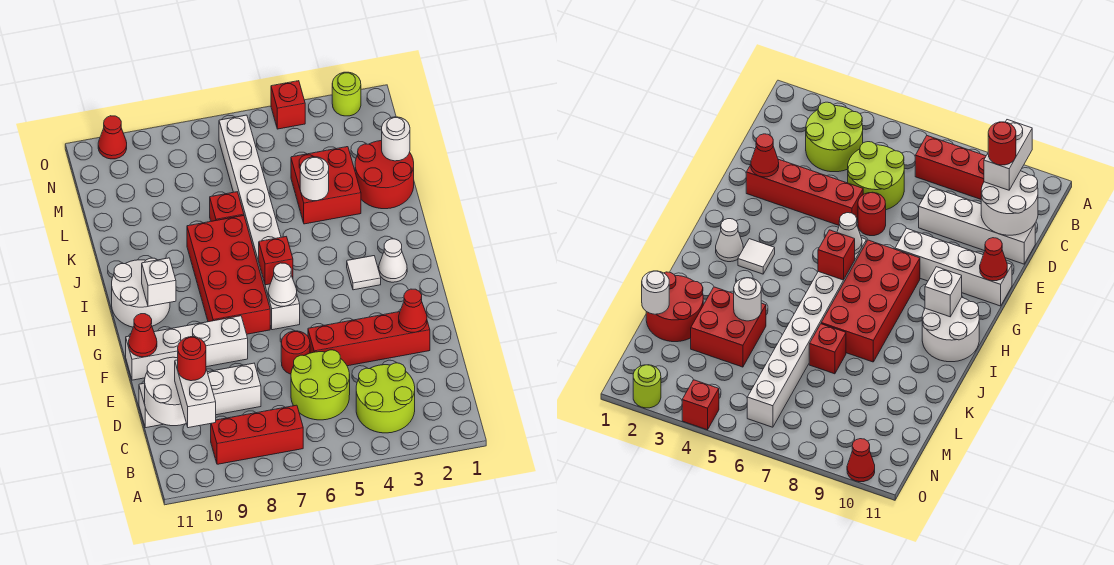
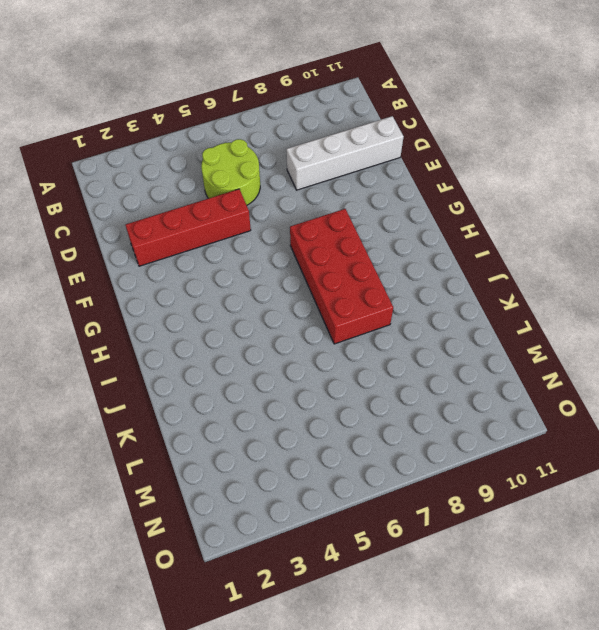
none -> lime 2x2 round brick [356,363,415,433]
none -> red 1x3 brick [211,405,303,464]
none -> red 1x1 round brick [281,331,310,374]

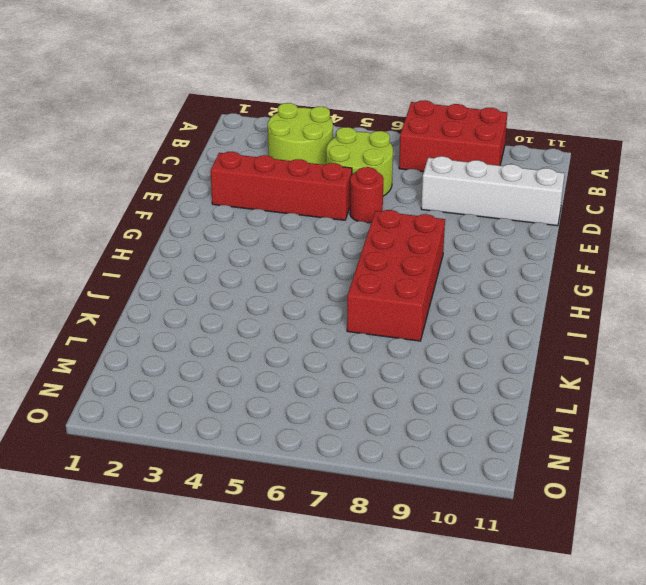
red 2x3 brick [399,100,507,172] -> red 1x3 brick [211,405,303,464]
none -> white 1x4 brick [126,316,248,380]
none -> white 1x8 brick [219,115,300,330]
none -> white 1x1 cone [379,239,407,282]

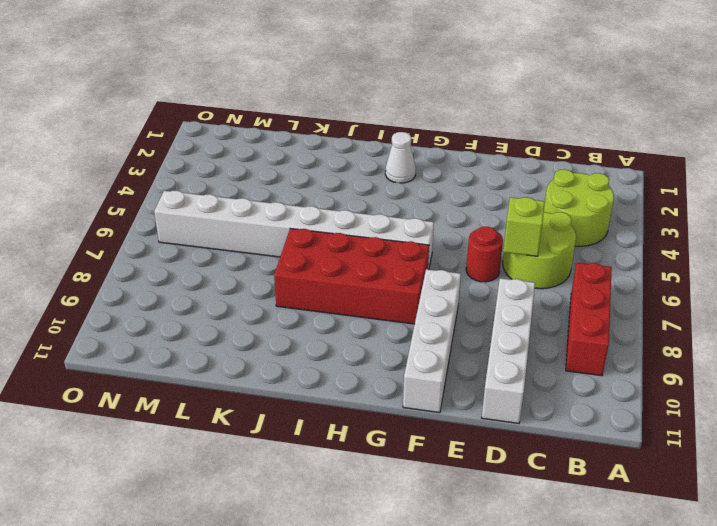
lime 1x1 brick [503,197,545,256] -> none
none -> red 1x4 brick [308,312,430,366]
none -> white 1x1 tile [347,256,381,290]
none -> white 2x2 round brick [112,258,170,327]

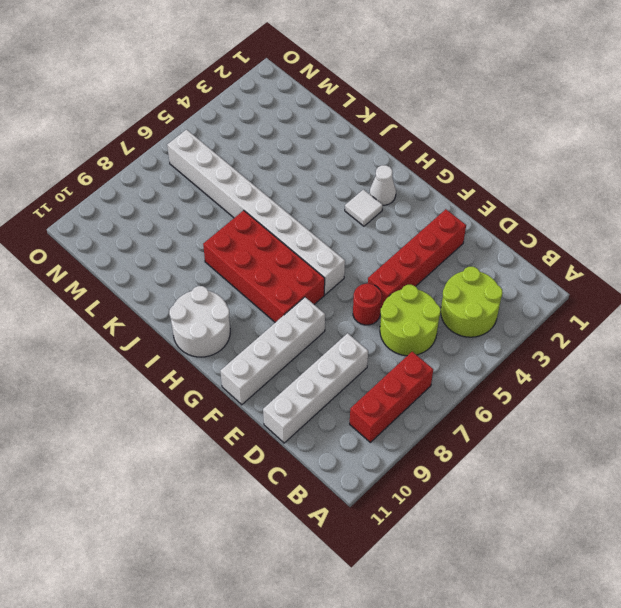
none -> red 2x2 round brick [355,141,414,209]
none -> red 2x2 brick [291,147,361,224]
none -> red 1x1 brick [210,192,244,221]

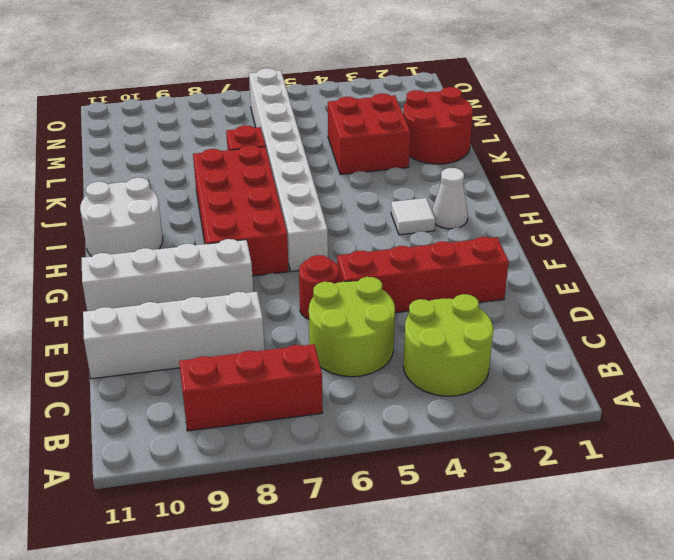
none -> lime 1x1 round brick [332,72,361,116]
none -> red 1x1 brick [271,81,305,129]
none -> red 1x1 cone [98,116,127,159]

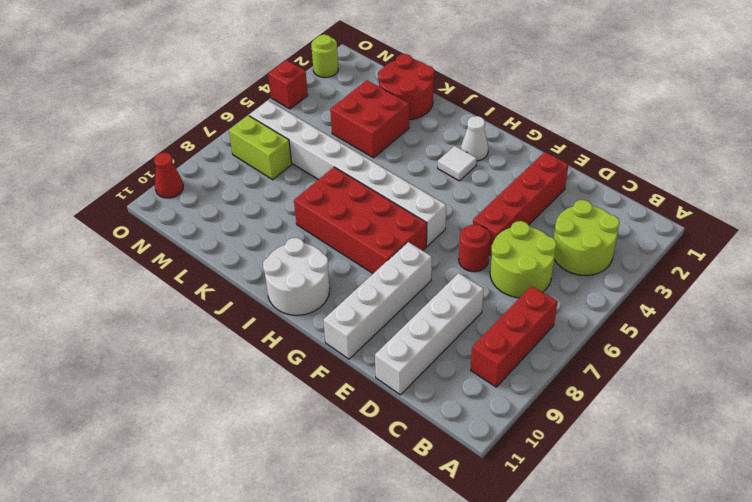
lime 1x2 brick [229,115,292,180] -> none
none -> red 1x1 brick [210,192,244,221]
none -> white 2x2 round brick [145,357,186,426]
none -> red 1x1 cone [399,289,427,332]

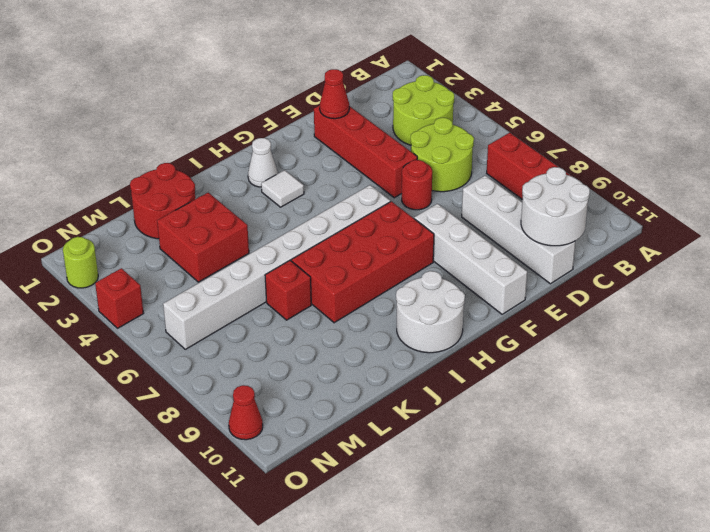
none -> red 1x1 cone [129,314,157,357]
none -> white 1x1 cone [268,263,297,306]
none -> red 1x1 brick [259,237,293,285]

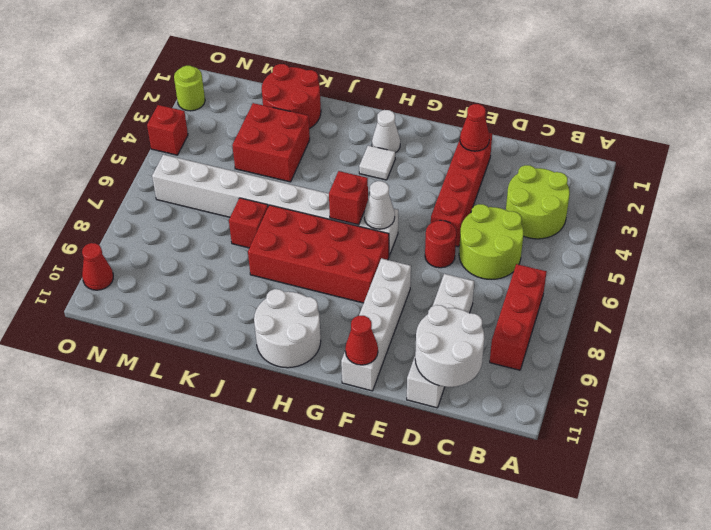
none -> white 1x1 brick [142,258,176,306]
none -> white 1x1 round brick [300,157,329,201]
none -> white 1x1 round brick [382,117,410,161]

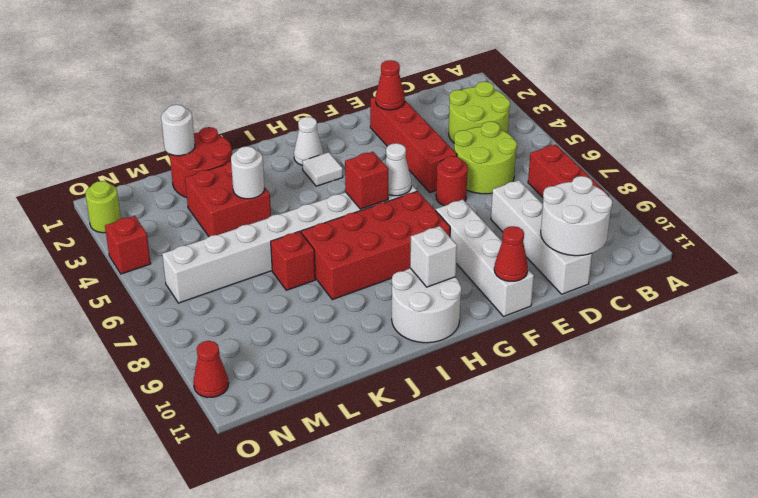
none -> white 1x2 brick [175,360,216,428]
none -> red 1x1 round brick [178,337,206,381]

